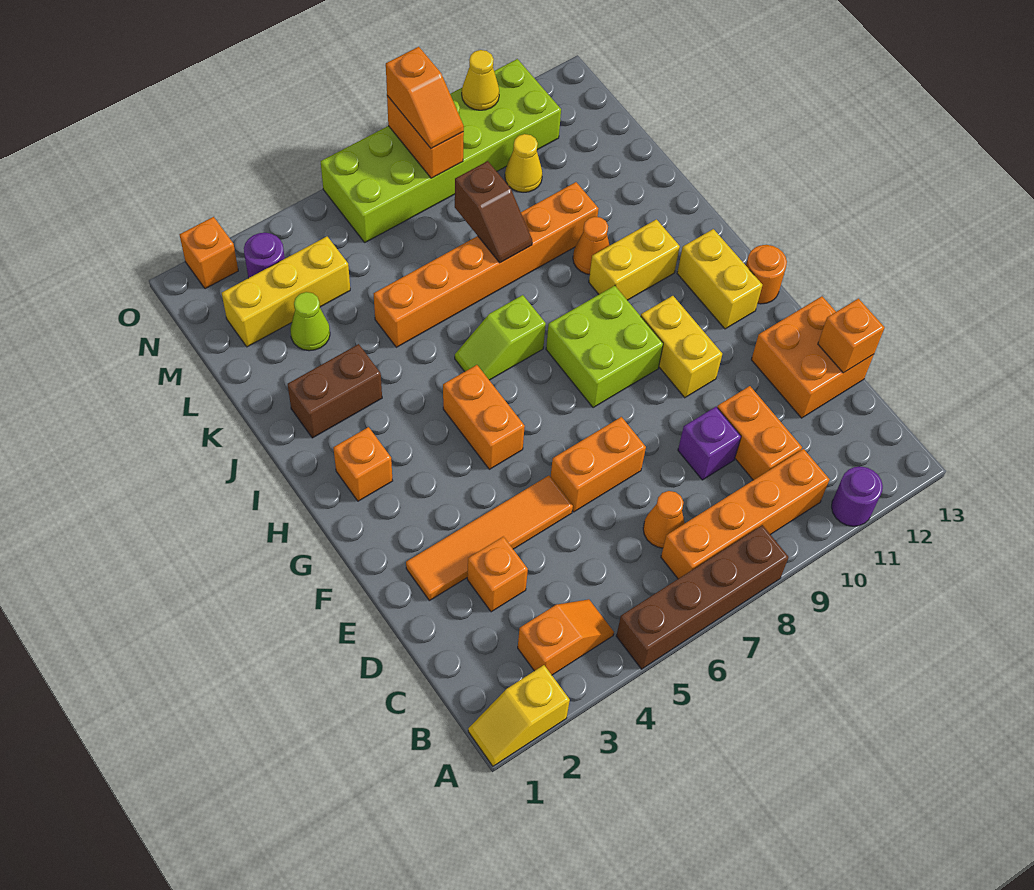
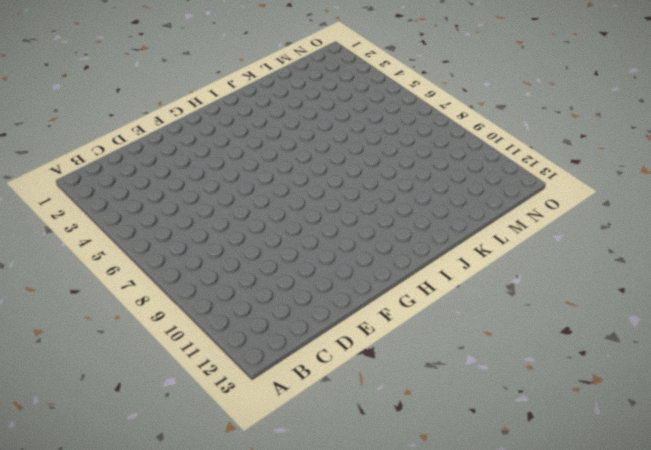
none -> yellow 1x2 slope [468,665,570,766]
none -> brown 1x4 brick [616,525,788,669]
none -> purple 1x1 round brick [832,467,883,526]
none -> orange 1x2 slope [518,599,614,675]

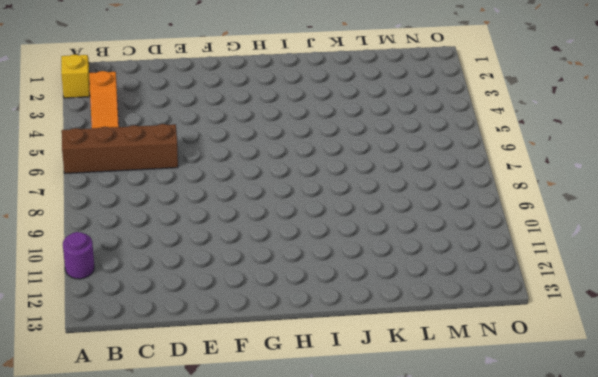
brown 1x4 brick [62,124,178,173] -> brown 1x4 brick turned to [616,525,788,669]
none -> orange 1x4 brick [661,449,830,579]
none -> orange 1x1 cone [643,491,685,548]
none -> orange 1x2 brick [717,386,802,480]
none -> orange 1x1 brick [467,537,528,612]

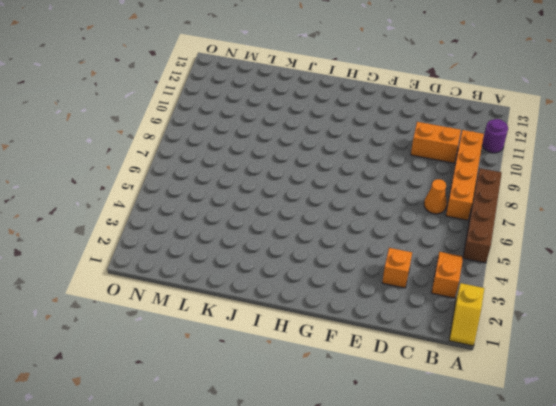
none -> purple 1x1 brick [678,407,741,480]
none -> orange 2x2 brick [751,296,874,418]
none -> orange 1x4 tile [406,476,573,601]
none -> orange 1x2 brick [551,417,646,512]

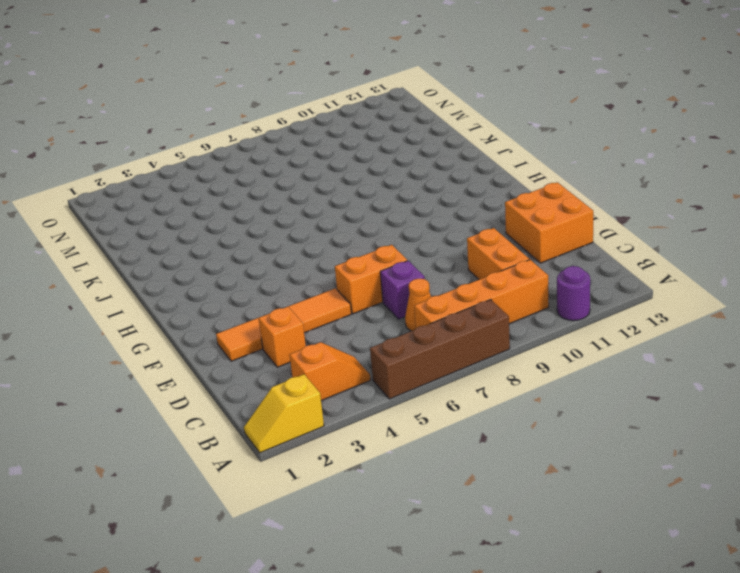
purple 1x1 brick [380,261,425,319] -> purple 1x1 brick moved to [678,407,741,480]
none -> yellow 1x2 brick [641,296,722,398]
none -> orange 1x2 brick [443,365,525,469]
none -> lime 2x2 brick [546,286,663,408]
none -> yellow 1x2 brick [677,229,762,329]

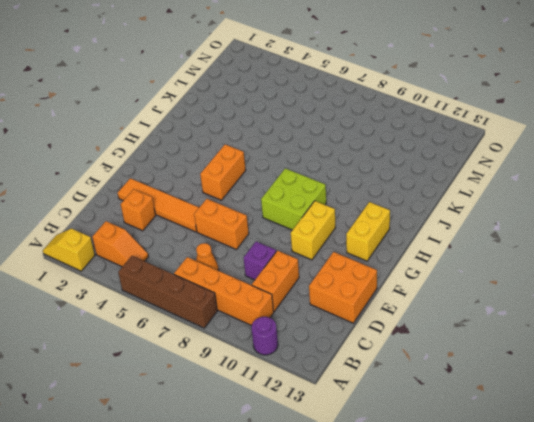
none -> orange 1x1 round brick [746,245,787,304]
none -> orange 1x1 brick [333,427,393,501]
none -> lime 1x2 slope [455,295,546,380]
none -> yellow 1x2 brick [589,219,680,300]

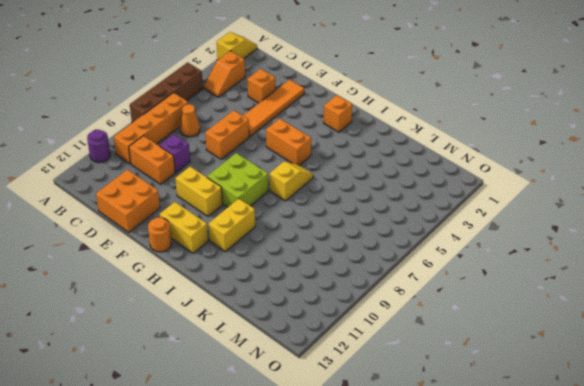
yellow 1x2 slope [270,162,313,201] -> lime 1x2 slope [455,295,546,380]
none -> brown 1x2 brick [288,344,382,438]
none -> orange 1x1 cone [573,217,610,275]
none -> orange 1x6 brick [374,182,599,347]
none -> lime 1x1 cone [290,292,330,351]

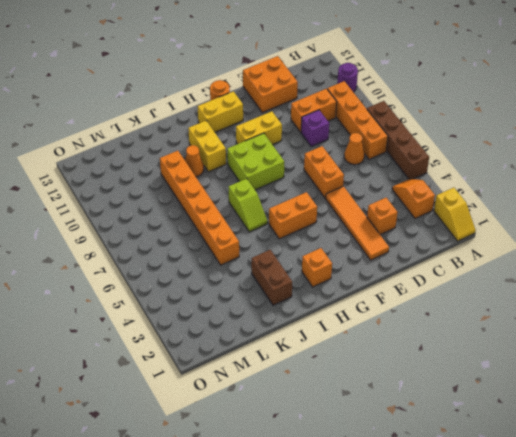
none -> lime 1x1 cone [290,292,330,351]
none -> yellow 1x3 brick [222,237,350,347]
none -> yellow 1x1 cone [505,134,542,192]
none -> purple 1x1 round brick [244,233,285,278]

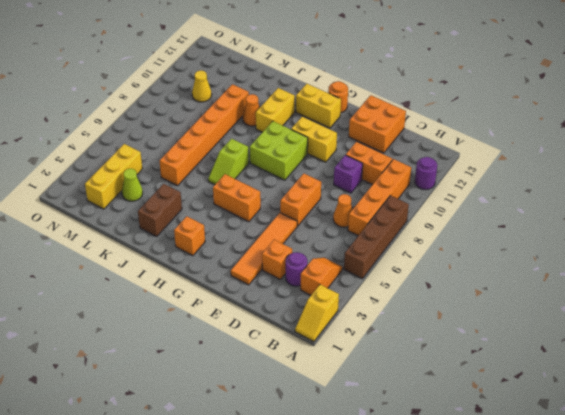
purple 1x1 round brick [286,252,307,286] -> purple 1x1 round brick moved to [244,233,285,278]
none -> lime 2x6 brick [321,59,561,242]
none -> orange 1x1 brick [179,217,238,289]
none -> orange 1x1 brick [818,299,885,373]
none -> brown 1x2 slope [455,161,532,263]

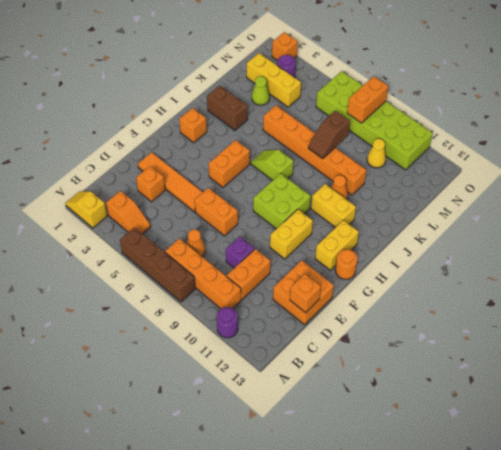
none -> yellow 1x1 cone [462,50,499,110]
none -> orange 1x2 slope [386,47,464,148]

